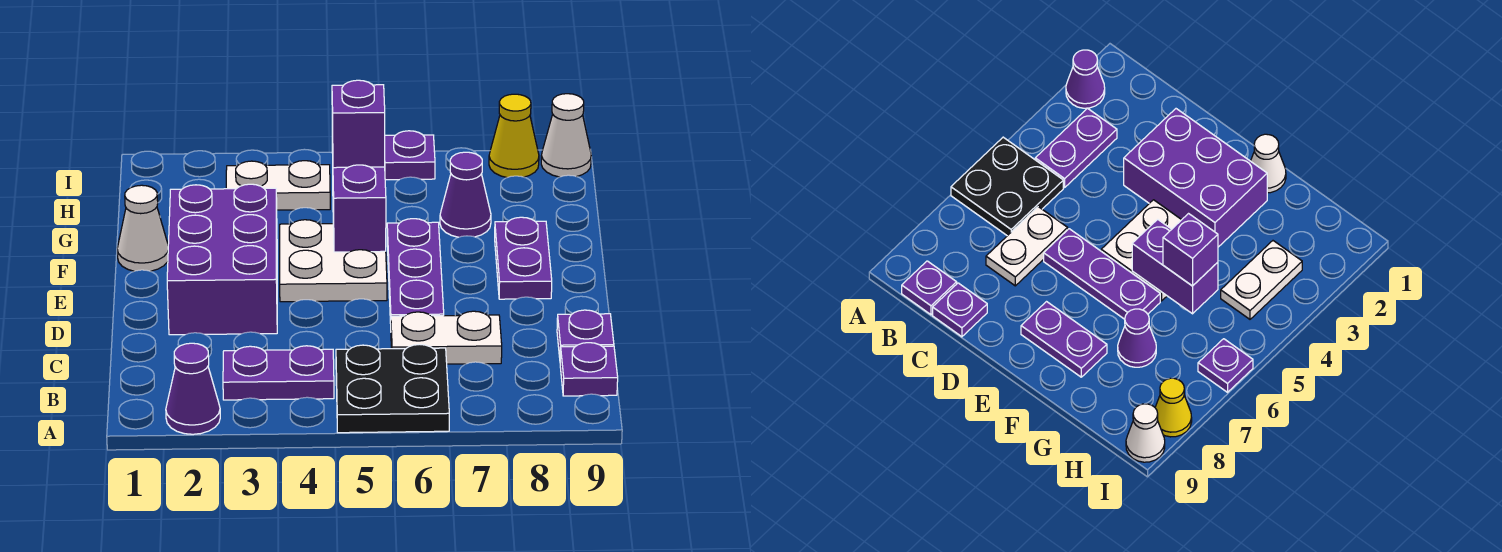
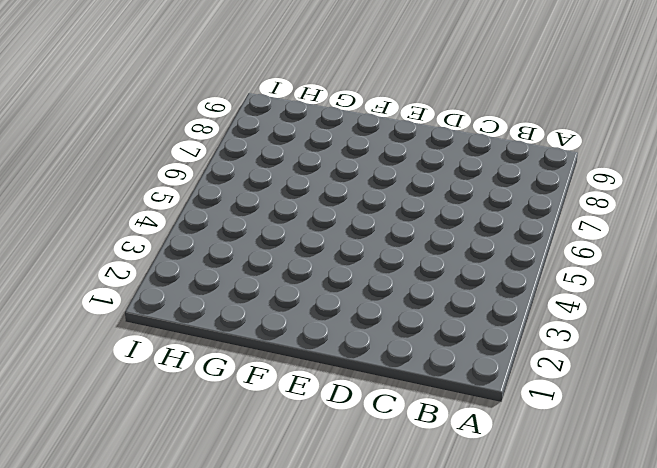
none -> purple 1x1 cone [166,343,220,434]
none -> black 2x2 plate [336,344,449,433]
none -> purple 1x2 plate [223,346,334,400]

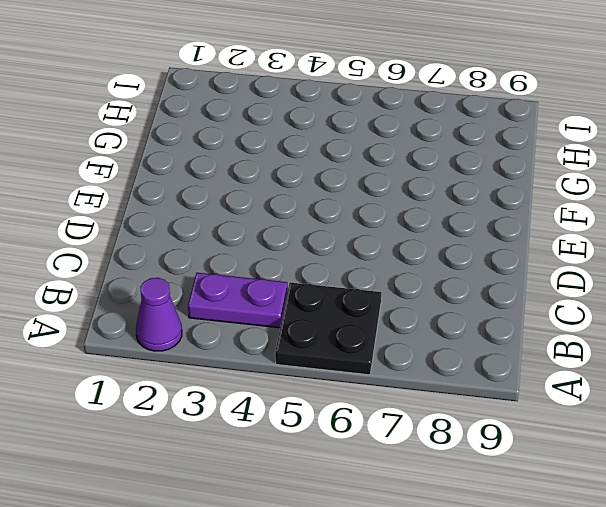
none -> purple 1x1 plate [560,343,618,396]
none -> white 1x2 plate [391,311,502,364]
none -> purple 1x1 plate [557,310,614,357]

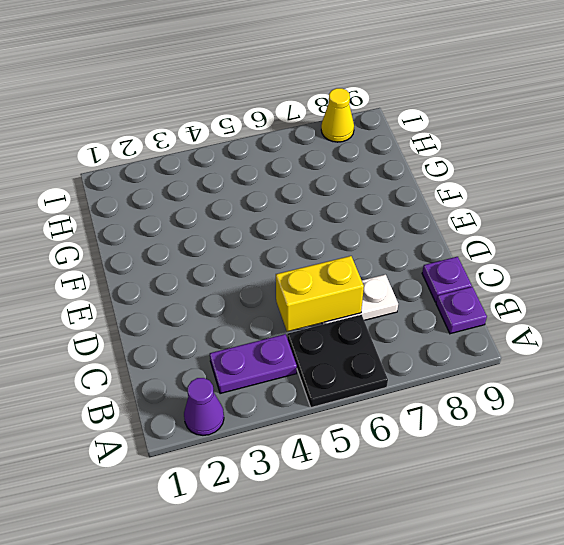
yellow 1x2 brick [276,256,364,332] -> none
none -> purple 2x3 brick [167,184,277,335]
none -> purple 1x3 plate [387,219,444,324]
none -> white 2x2 plate [280,220,387,302]

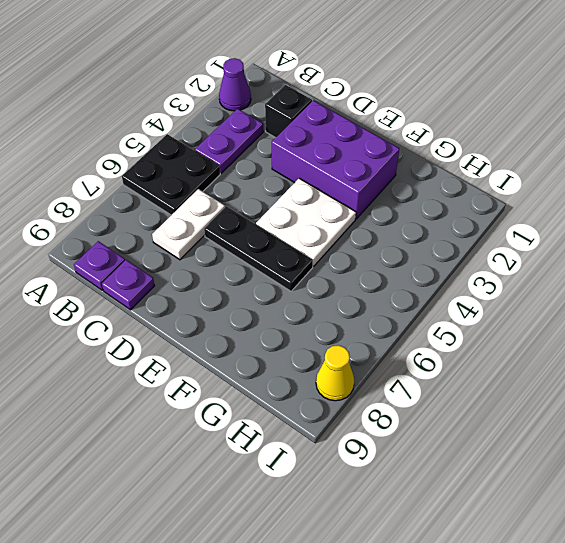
black 1x1 brick [265,85,312,138] -> none
black 1x3 plate [204,206,313,291] -> purple 1x3 plate [387,219,444,324]
none -> purple 1x2 plate [495,217,552,299]
none -> white 1x1 cone [117,185,168,271]
none -> purple 1x1 cone [440,152,491,237]

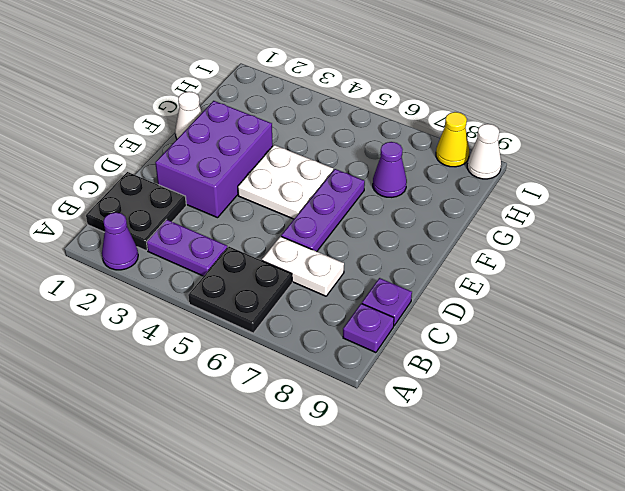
black 2x2 plate [86,172,186,251] -> none
none -> purple 1x2 plate [495,217,552,299]
none -> white 1x2 plate [226,161,330,210]
none -> purple 1x1 plate [385,131,435,180]

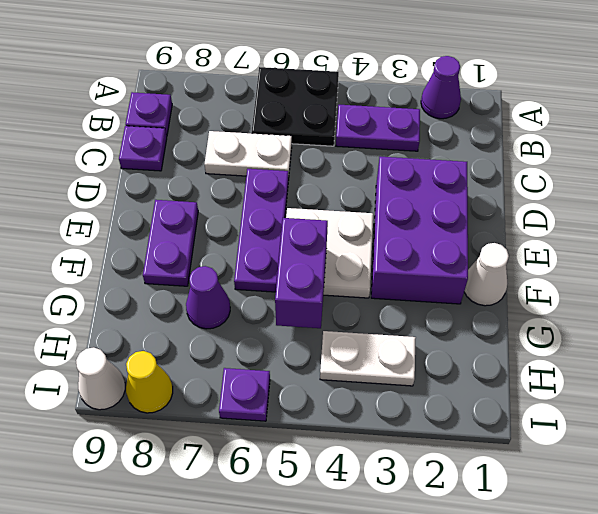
none -> purple 1x1 brick [332,80,385,168]

